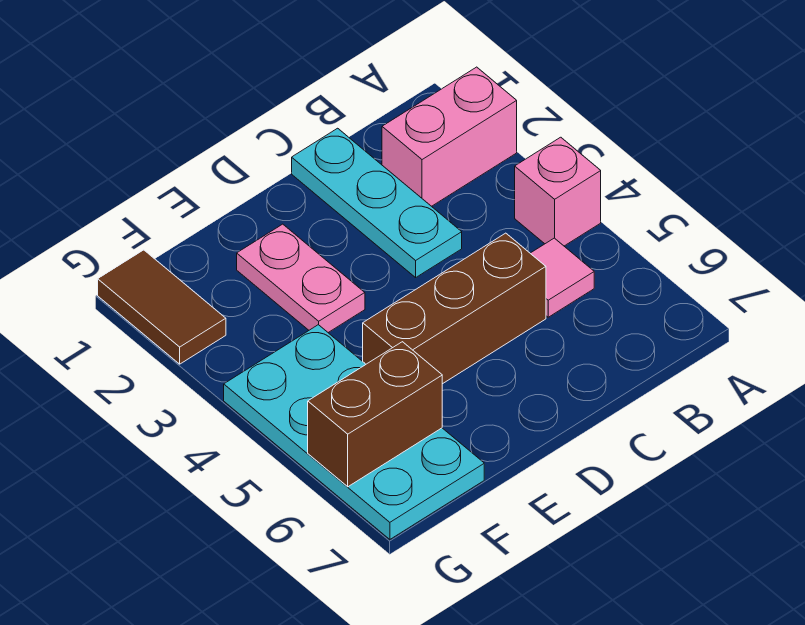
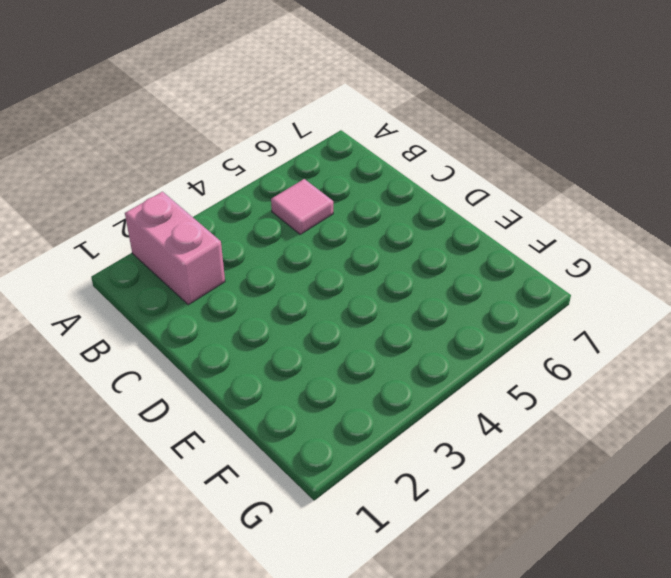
none -> pink 1x1 brick [515,137,601,246]
none -> cyan 1x3 plate [292,128,462,277]

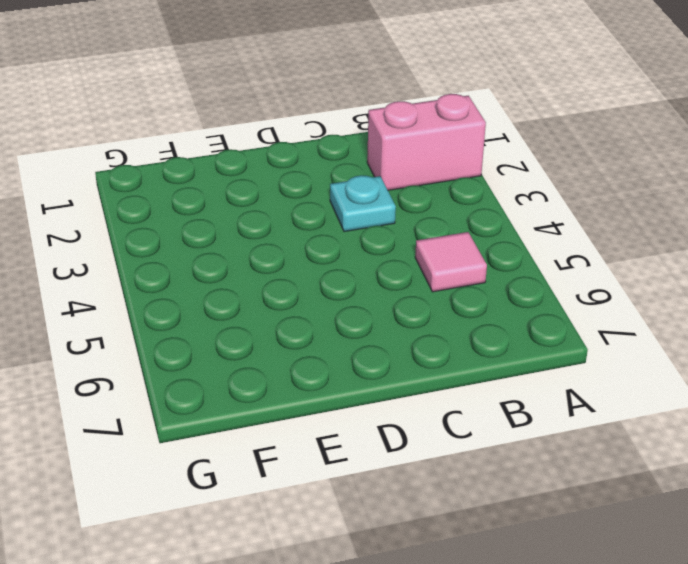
cyan 1x1 plate [330,175,396,232] -> cyan 1x3 plate [292,128,462,277]
none -> pink 1x1 brick [515,137,601,246]
none -> brown 1x3 brick [363,233,546,384]

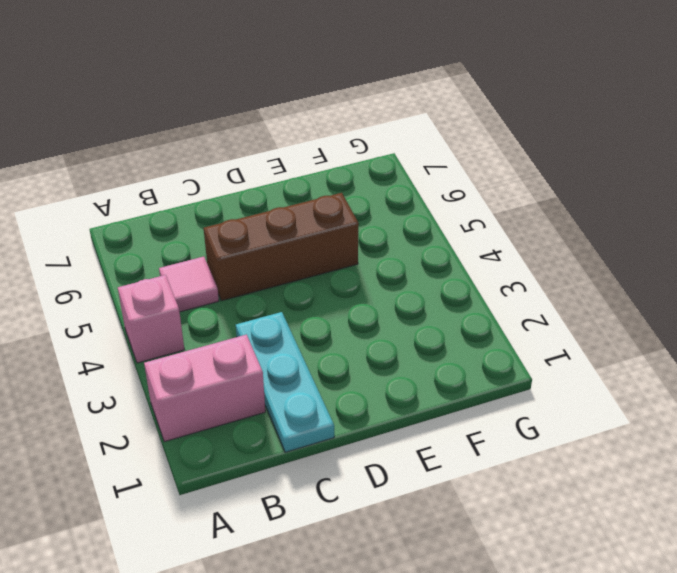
none -> pink 1x2 plate [237,224,365,332]
none -> cyan 2x4 plate [224,325,484,539]

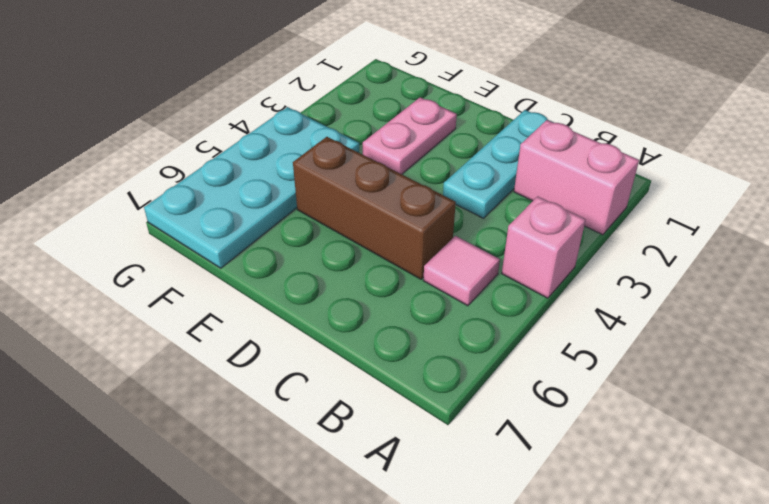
none -> brown 1x2 tile [98,250,226,364]
none -> brown 1x2 brick [308,342,442,487]

